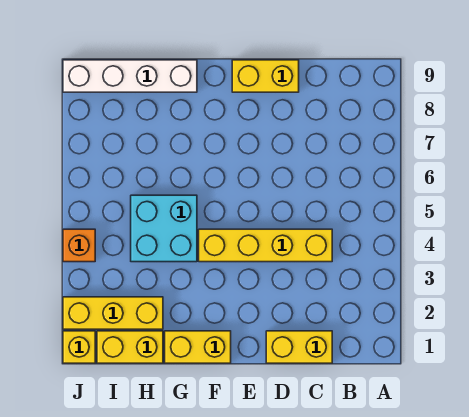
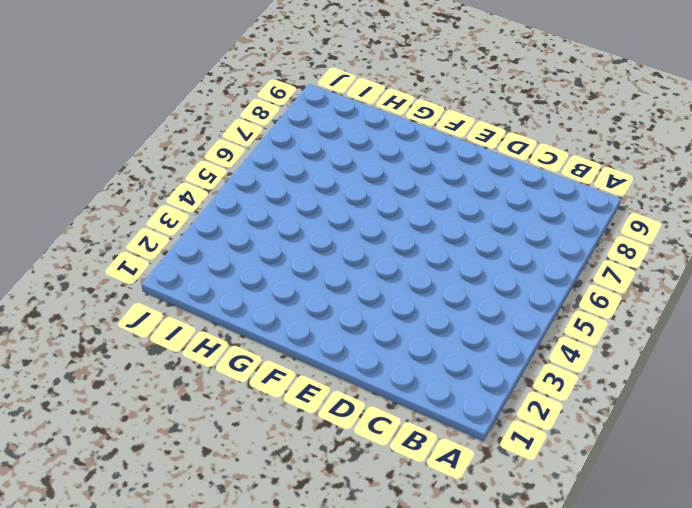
none -> yellow 1x2 brick [266,331,332,363]
none -> yellow 1x4 brick [199,229,332,262]

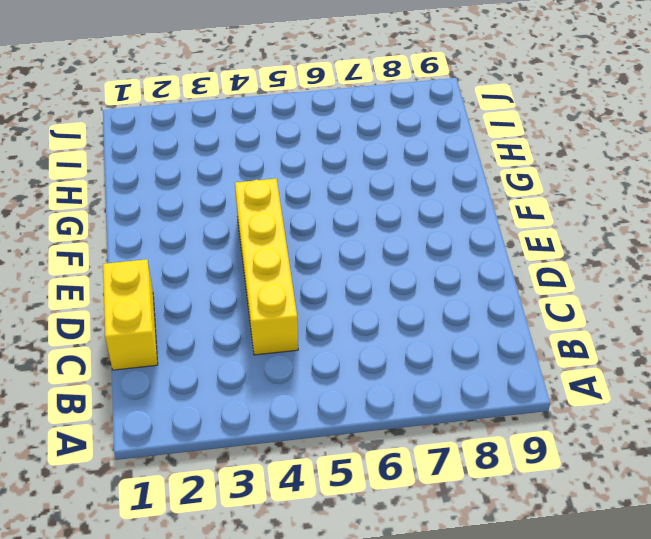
none -> yellow 1x2 brick [232,60,299,92]
none -> yellow 1x2 brick [165,331,231,363]

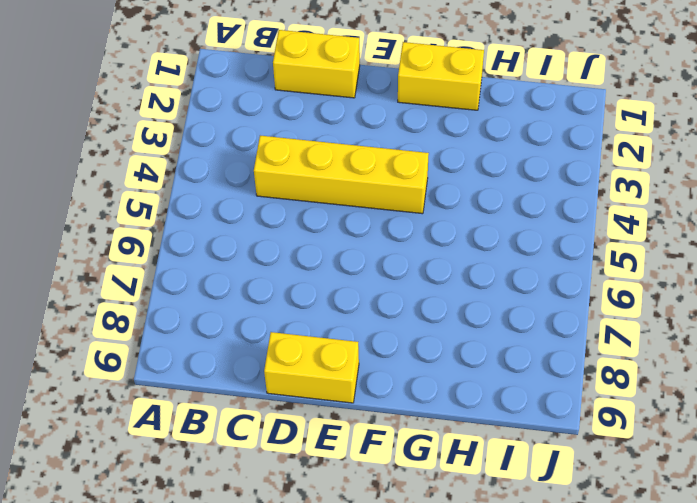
none -> cyan 2x2 brick [131,195,197,262]
none -> white 1x4 brick [63,60,197,92]

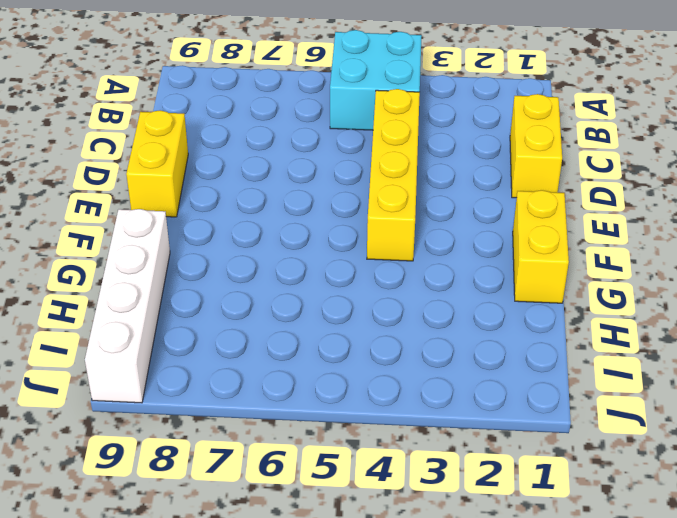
cyan 2x2 brick [330,30,422,130] -> cyan 2x2 brick moved to [131,195,197,262]
none -> yellow 1x2 brick [97,331,163,363]
none -> yellow 1x3 brick [63,297,163,329]

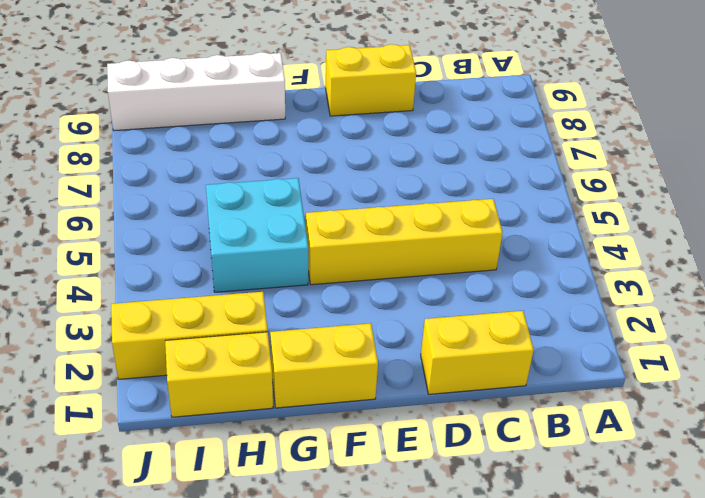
none -> yellow 1x1 brick [63,331,95,363]
none -> orange 1x1 brick [63,229,95,262]

